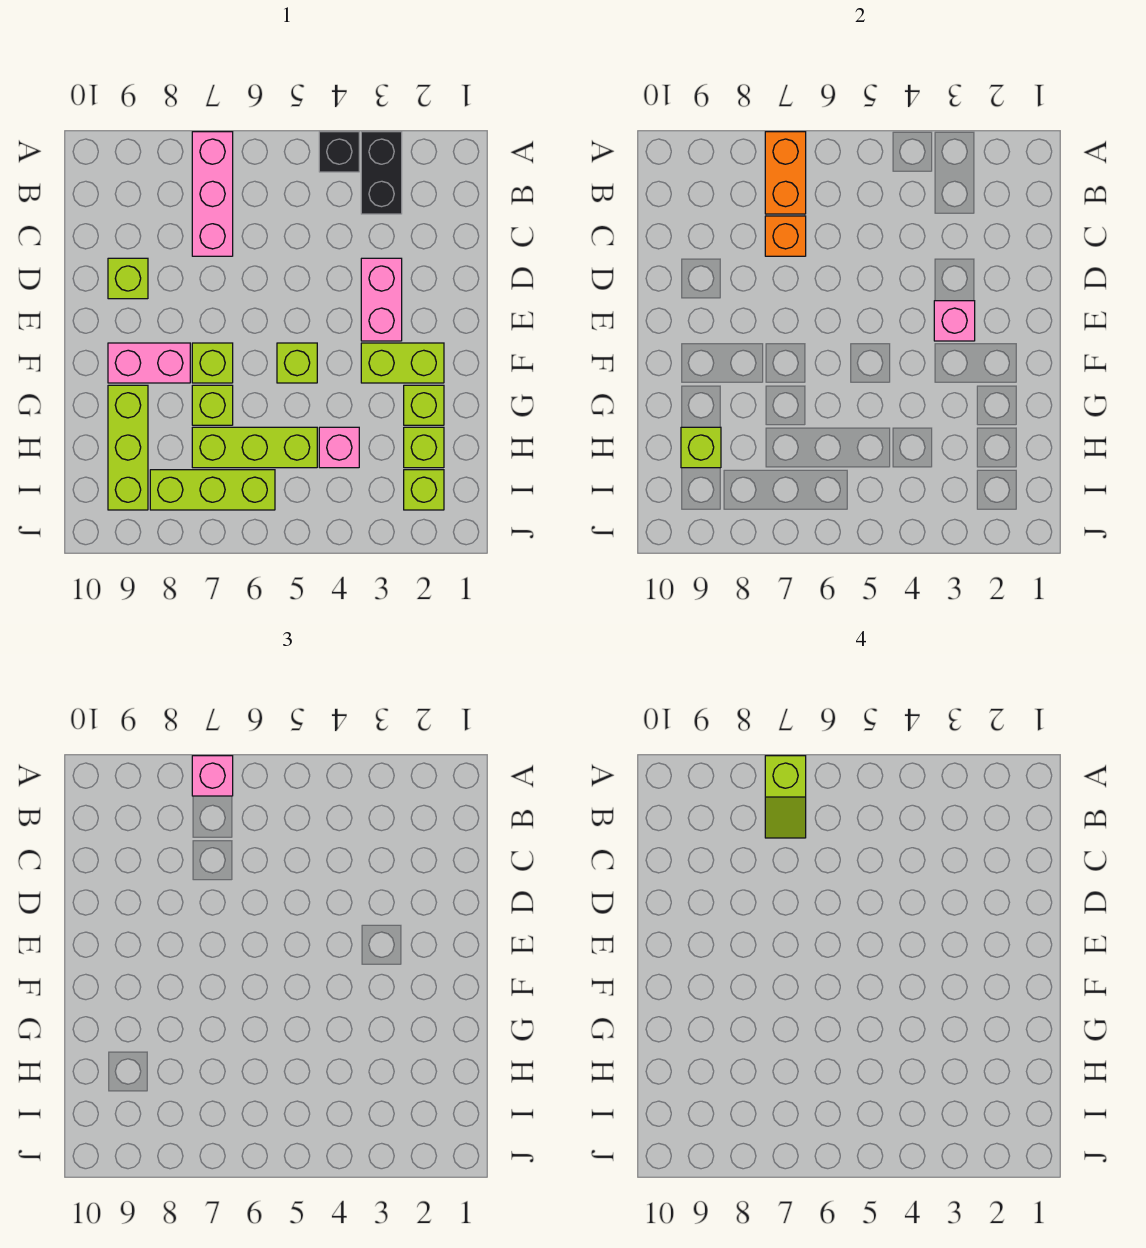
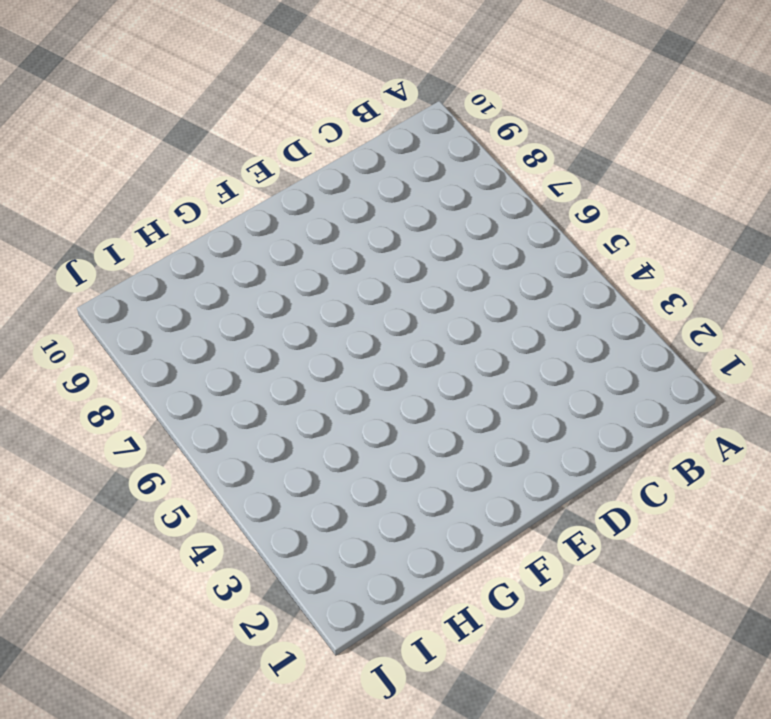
none -> black 1x2 brick [361,132,402,214]
none -> black 1x1 brick [319,132,359,172]
none -> pink 1x3 brick [192,132,233,256]

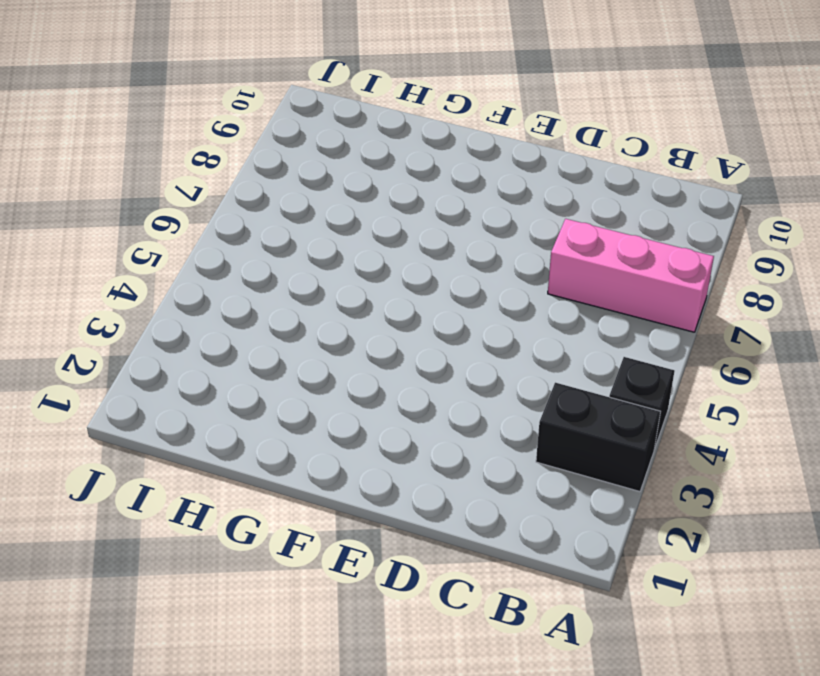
none -> pink 1x2 brick [361,258,402,341]
none -> lime 1x1 brick [108,258,148,299]
none -> lime 1x2 brick [361,343,444,383]

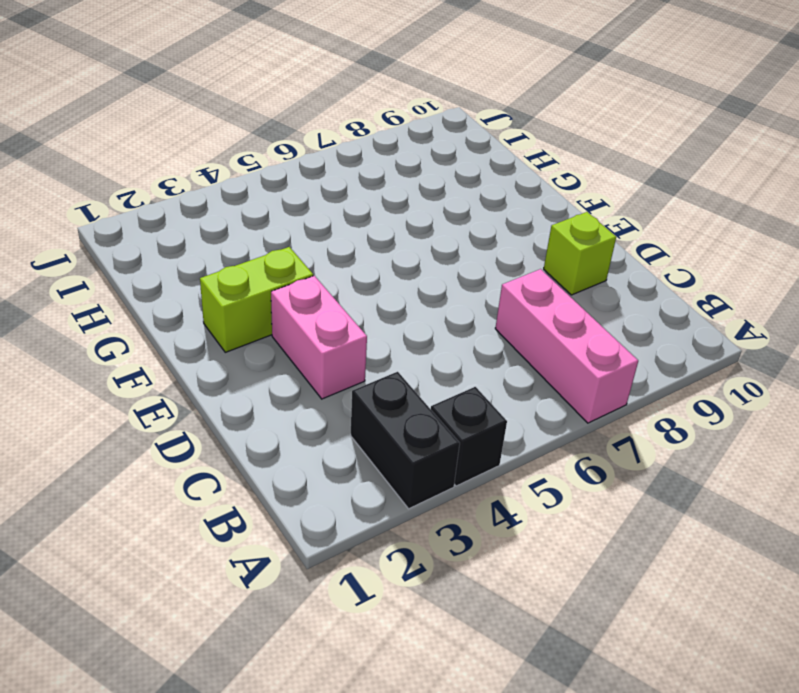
none -> lime 1x1 brick [277,343,317,383]
none -> lime 1x1 brick [192,343,233,383]
none -> pink 1x2 brick [108,343,190,383]

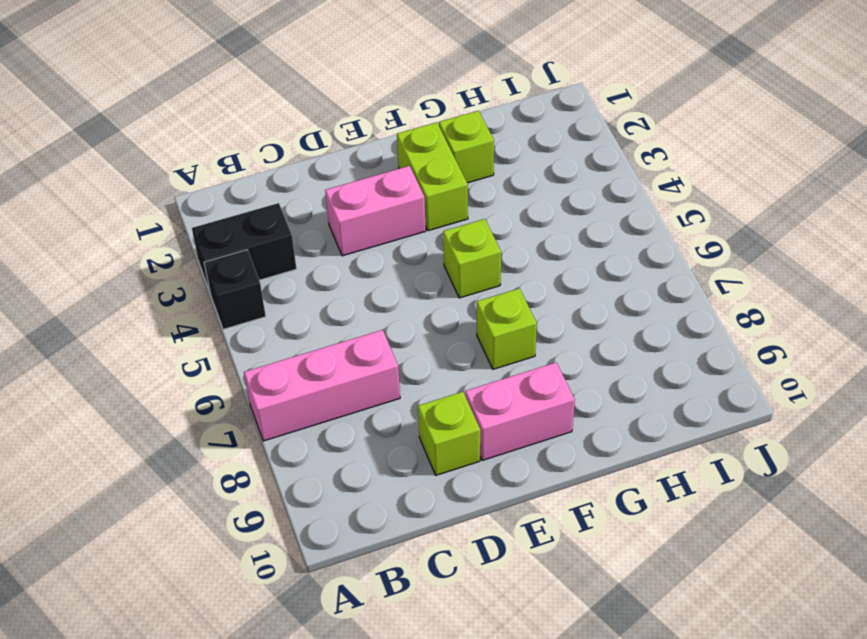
pink 1x2 brick [465,363,575,460] -> pink 1x2 brick turned to [108,343,190,383]
none -> lime 1x1 brick [192,385,233,425]
none -> lime 1x3 brick [108,385,148,510]
none -> lime 1x1 brick [404,427,444,468]

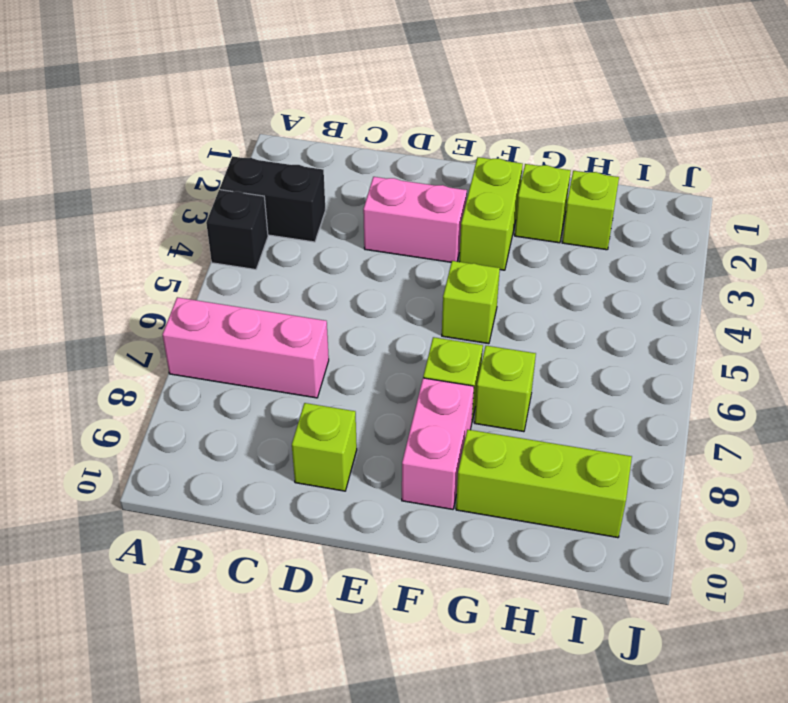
none -> pink 1x1 brick [319,427,359,468]
none -> lime 1x3 brick [192,427,317,468]
none -> lime 1x1 brick [404,470,444,510]

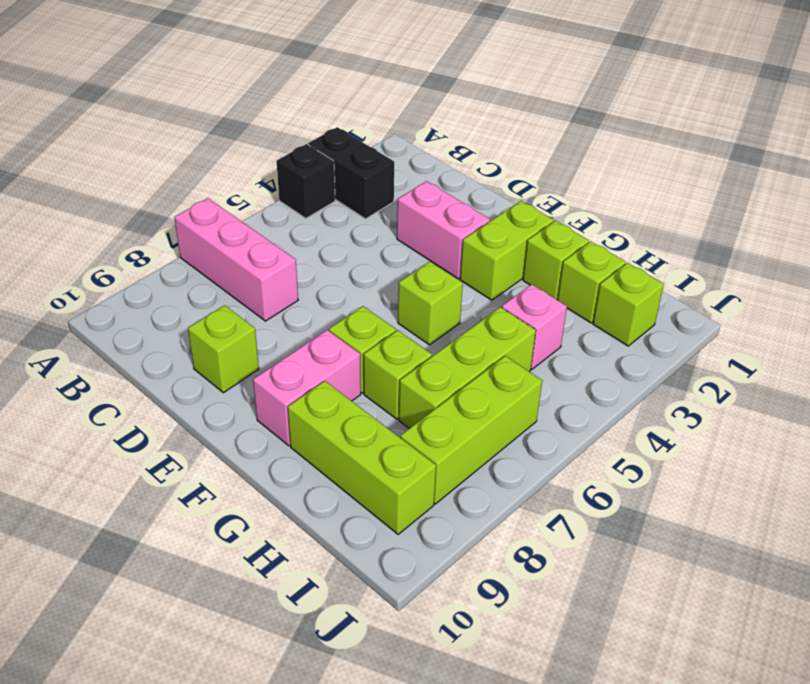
none -> orange 1x2 brick [765,132,806,214]
none -> orange 1x1 brick [765,216,806,256]
none -> pink 1x1 brick [934,301,975,341]

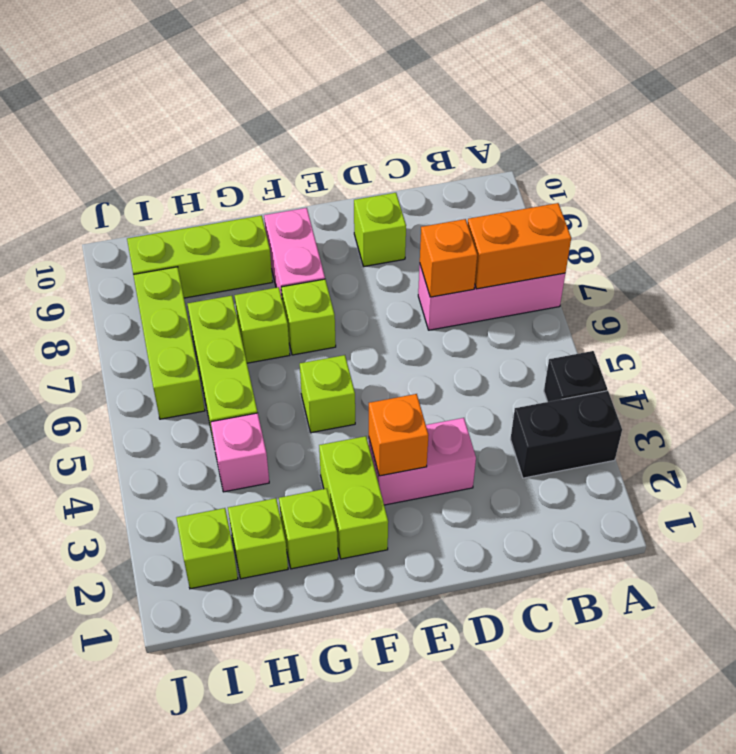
orange 1x1 brick [369,394,428,476] -> pink 1x1 brick [934,301,975,341]
none -> lime 1x1 brick [681,427,721,468]
none -> pink 1x1 brick [192,756,233,796]
none -> lime 1x2 slope [765,756,806,838]

